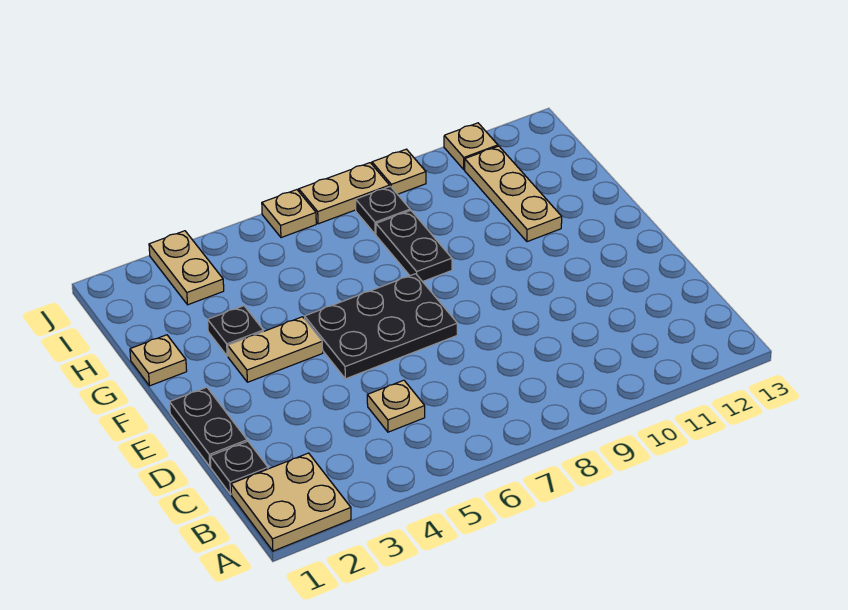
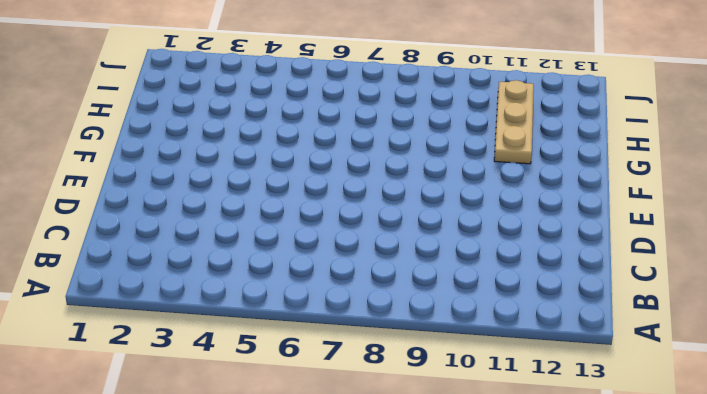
none -> tan 2x2 plate [231,453,351,551]
none -> black 1x1 plate [210,441,268,494]
none -> tan 1x1 plate [367,380,425,432]

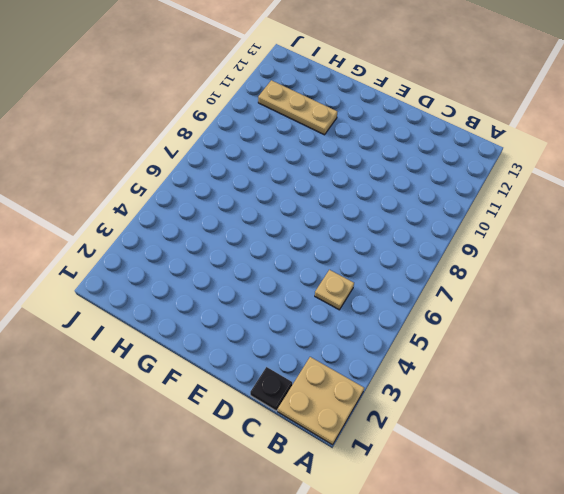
none -> black 1x2 plate [170,387,247,467]
none -> black 2x3 plate [305,274,457,379]
none -> tan 1x2 plate [228,317,323,382]

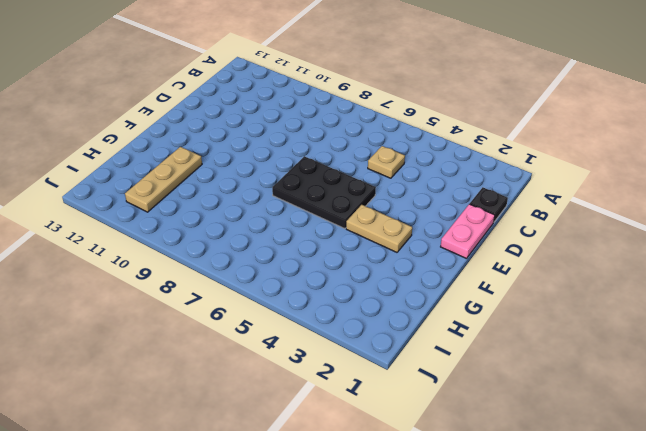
pink 1x2 plate [441,204,495,259] -> black 1x2 plate [170,387,247,467]
none -> tan 2x2 plate [231,453,351,551]
none -> tan 1x1 plate [130,335,187,386]
none -> black 1x1 plate [208,306,263,356]

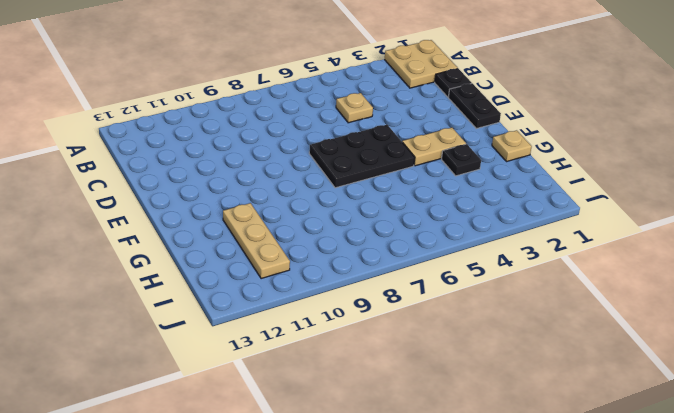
none -> black 1x2 plate [376,211,452,282]
none -> tan 1x2 plate [149,231,224,305]
none -> black 1x1 plate [356,186,410,234]

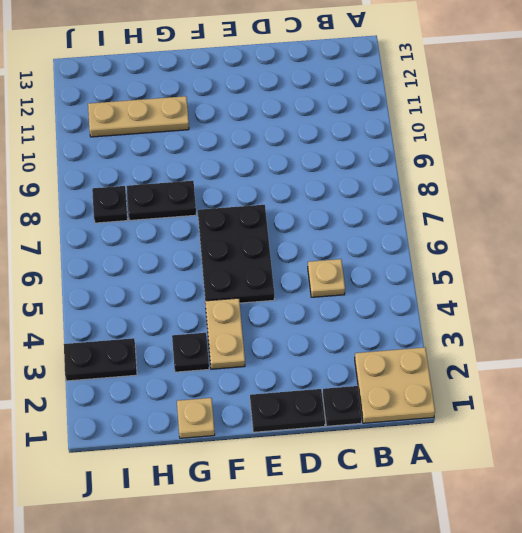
black 1x2 plate [64,338,137,381] -> tan 1x2 plate [149,231,224,305]
none -> tan 1x1 plate [262,190,316,238]
none -> tan 1x2 plate [299,163,390,224]
none -> tan 1x1 plate [372,149,426,194]

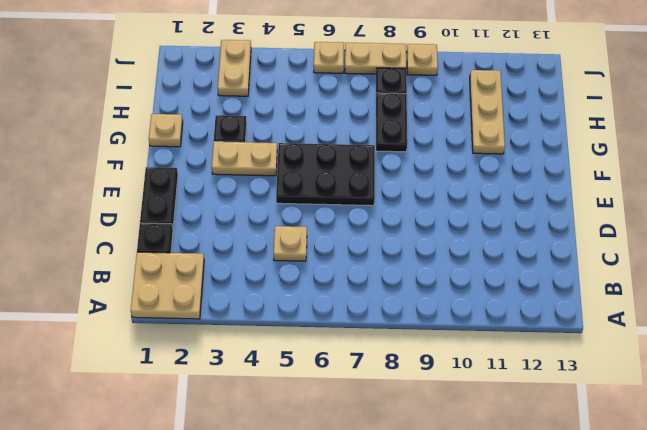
none -> tan 1x1 plate [444,123,498,169]

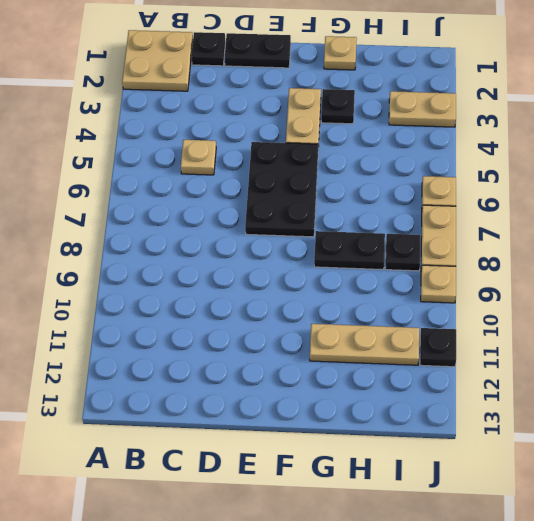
black 1x1 plate [420,328,456,367] -> tan 1x1 plate [444,123,498,169]

